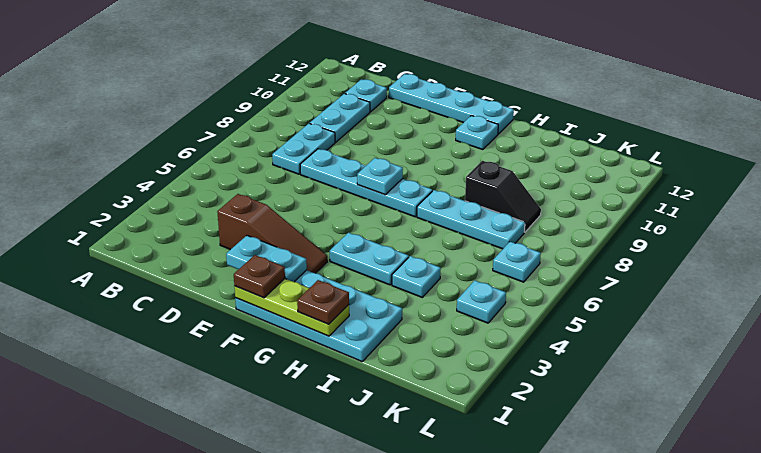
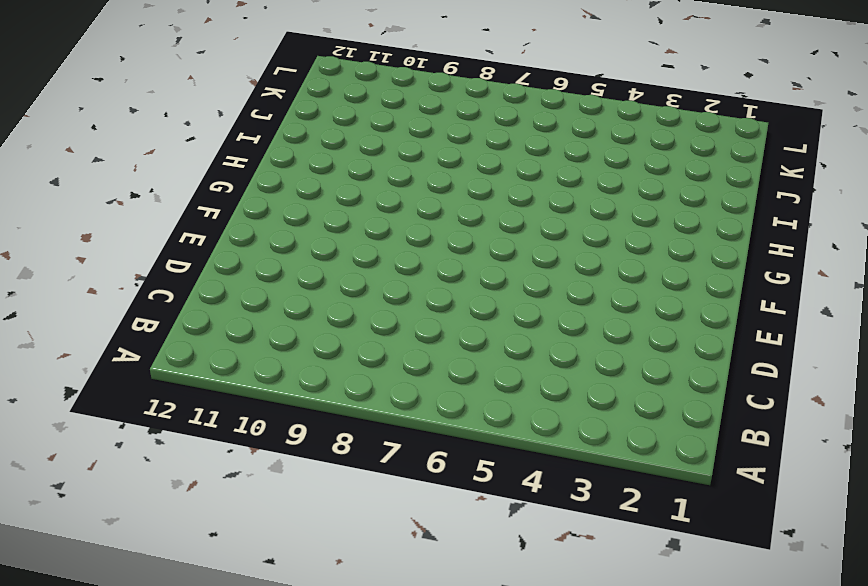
none -> cyan 1x2 plate [272,123,335,174]
none -> cyan 1x2 plate [310,94,370,142]
none -> cyan 1x1 plate [345,79,387,112]

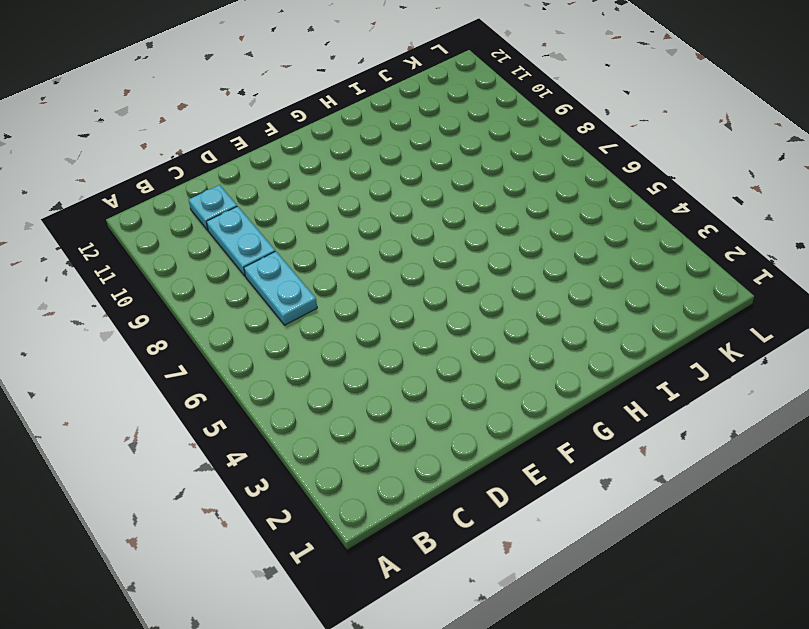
none -> brown 1x3 slope [217,194,327,273]
none -> cyan 1x4 plate [300,149,432,217]
none -> cyan 1x4 plate [389,74,514,134]

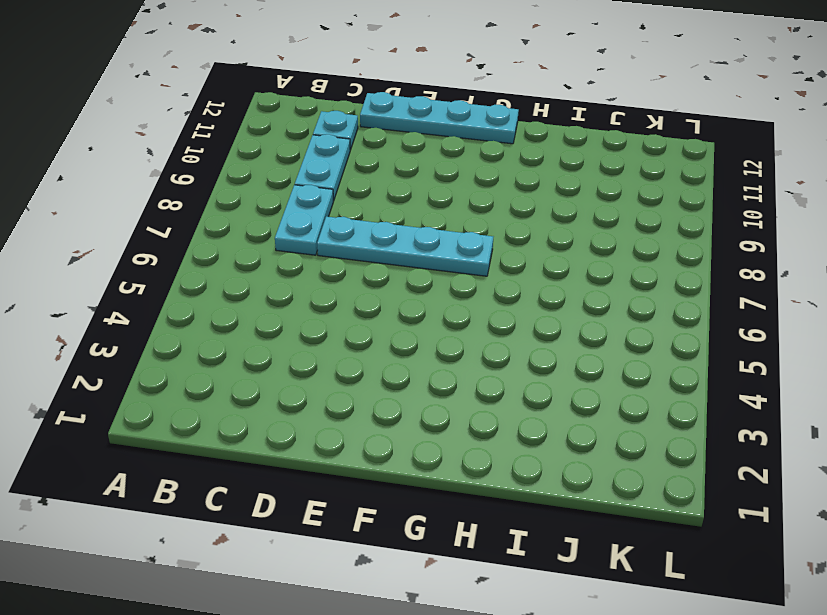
none -> brown 1x3 slope [217,194,327,273]
none -> cyan 2x4 plate [235,270,402,361]
none -> cyan 1x2 plate [330,233,409,285]

